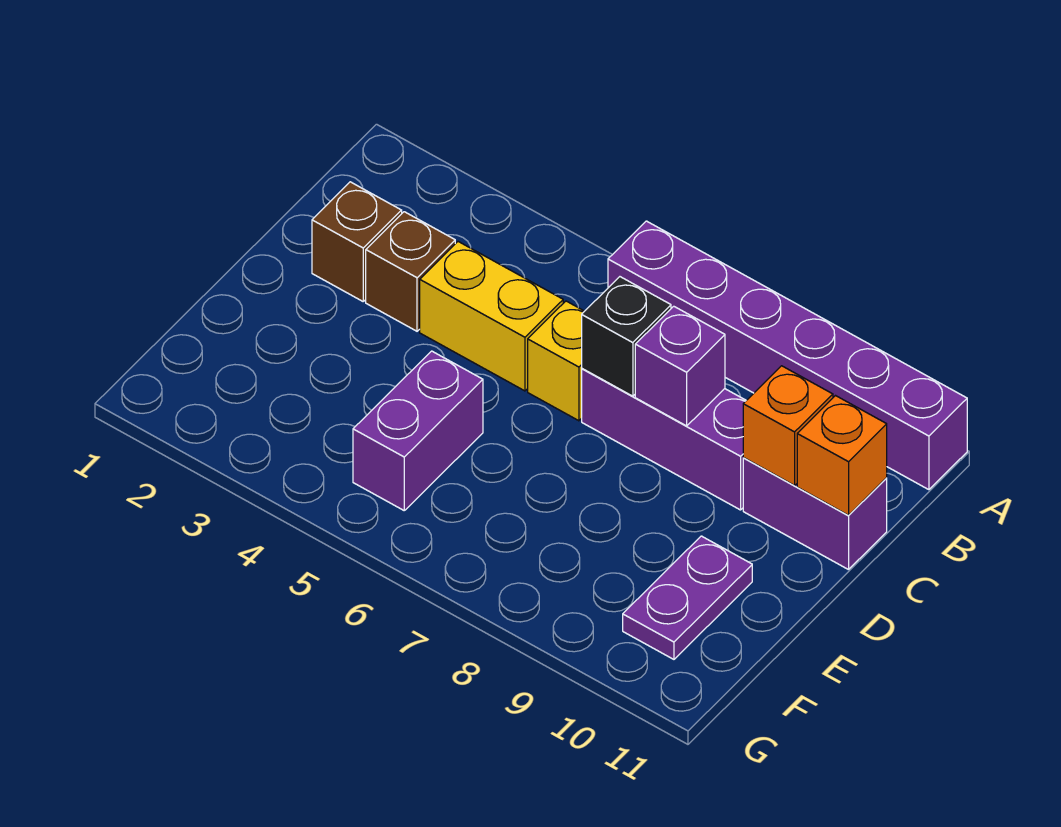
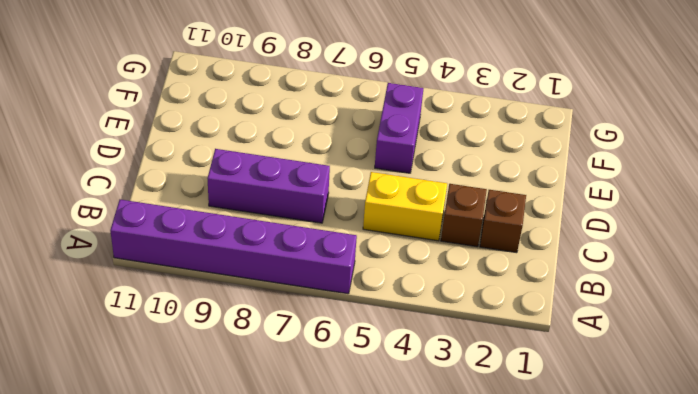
none -> yellow 1x1 brick [528,301,584,421]
none -> purple 1x2 brick [743,458,887,570]
none -> purple 1x2 plate [623,536,752,659]

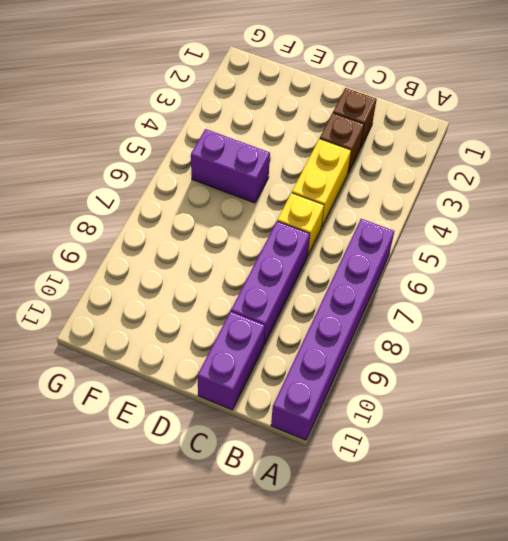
none -> purple 1x2 plate [623,536,752,659]
none -> black 1x1 brick [582,277,671,396]
none -> purple 1x1 brick [635,306,725,426]

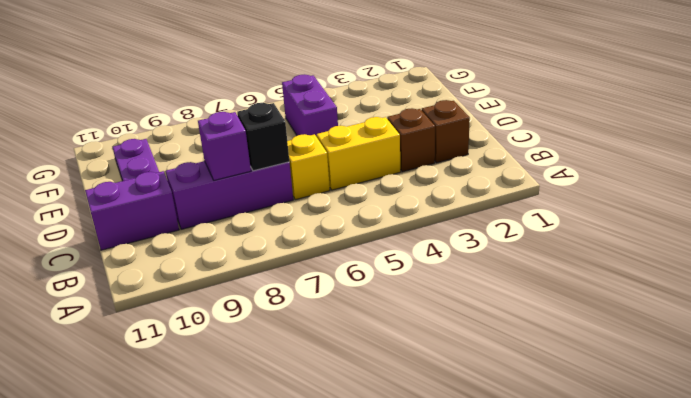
none -> purple 1x6 brick [608,221,967,490]
none -> orange 1x1 brick [743,366,833,485]
none -> orange 1x1 brick [797,396,887,515]

